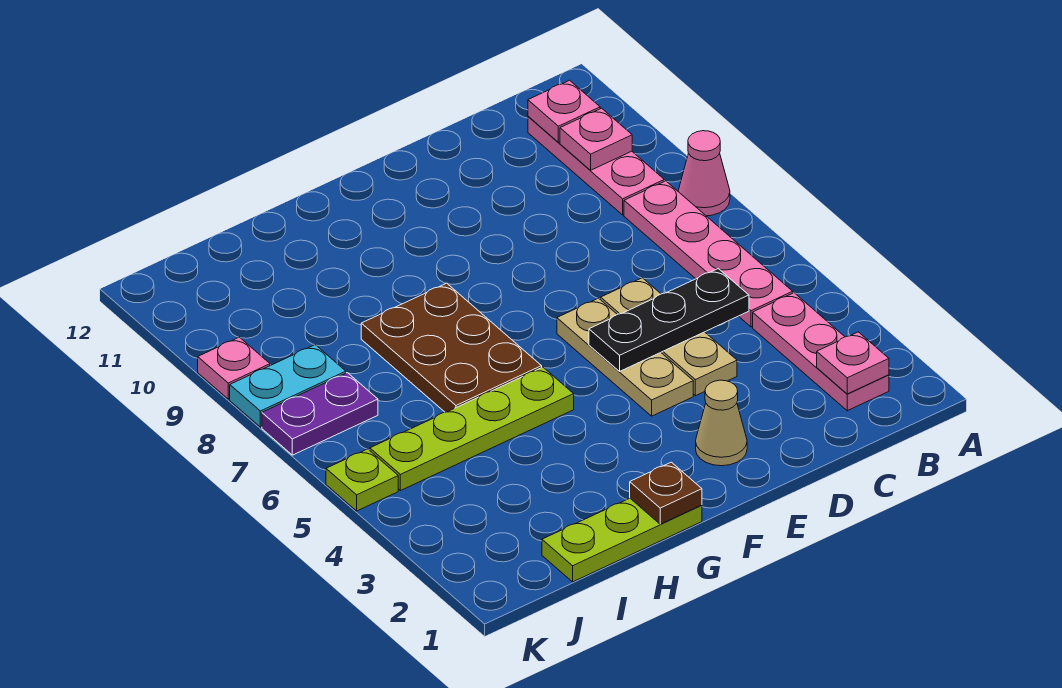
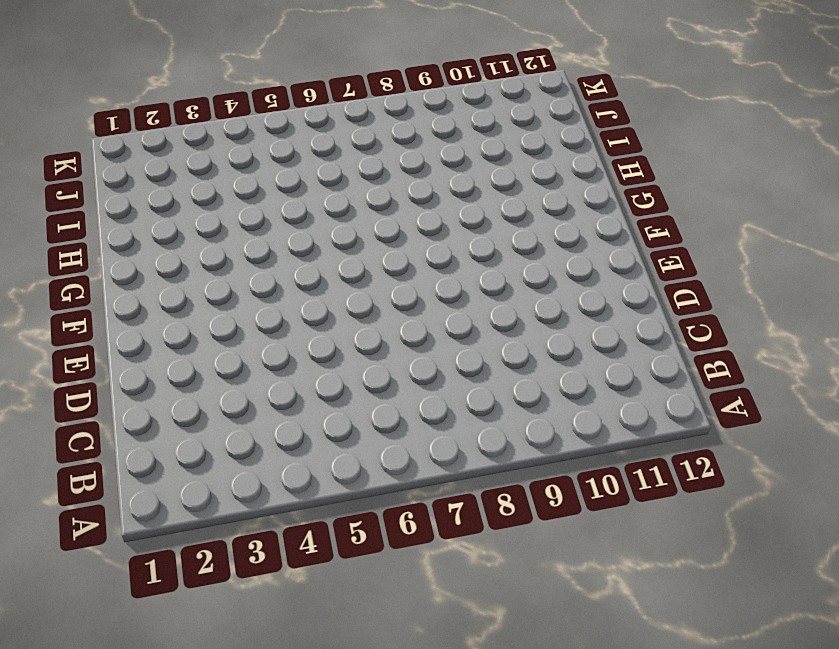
none -> pink 1x1 cone [678,131,730,216]
none -> pink 1x3 plate [753,293,889,411]
none -> pink 1x4 plate [624,181,793,327]

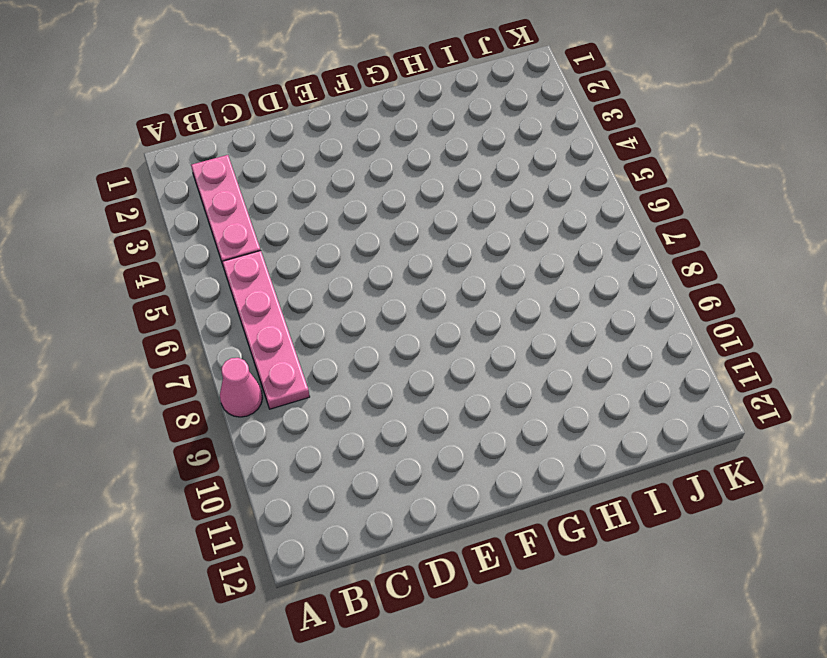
none -> pink 1x3 plate [528,116,664,215]
none -> tan 1x3 plate [601,278,737,396]
none -> tan 1x1 cone [696,380,747,466]

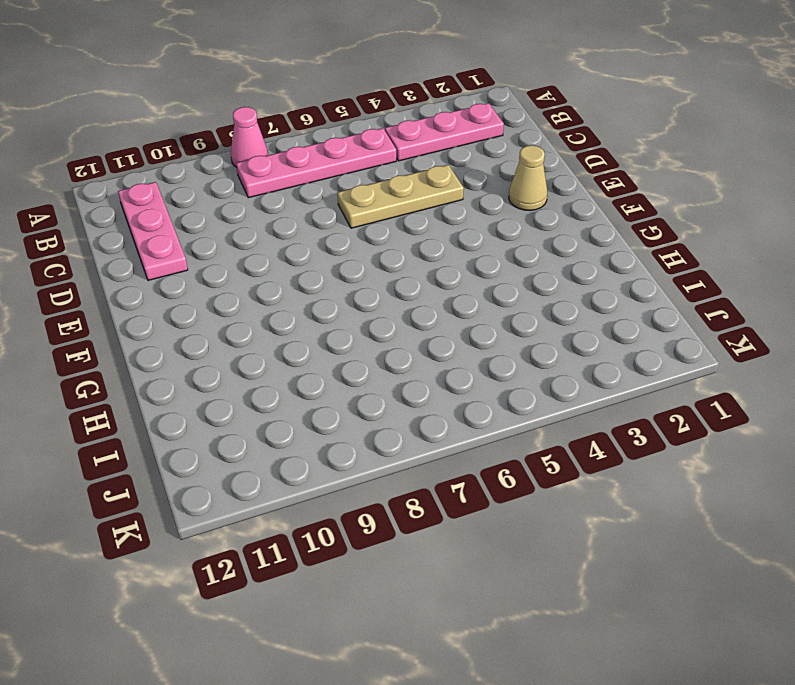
pink 1x3 plate [118,182,188,280] -> pink 1x3 plate turned to [528,116,664,215]
none -> tan 1x3 plate [557,298,693,416]
none -> lime 1x3 plate [542,498,702,582]
none -> lime 1x4 plate [370,367,574,491]

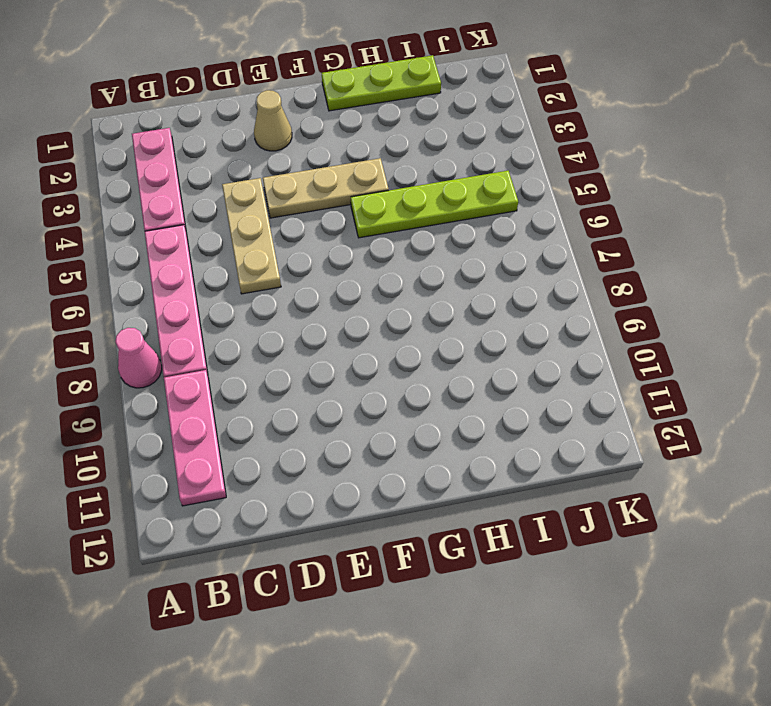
tan 1x3 plate [263,158,389,218] -> tan 1x3 plate turned to [557,298,693,416]
none -> brown 2x3 plate [361,283,542,412]
none -> purple 1x2 plate [262,373,378,455]
none -> cyan 1x2 plate [230,345,346,427]

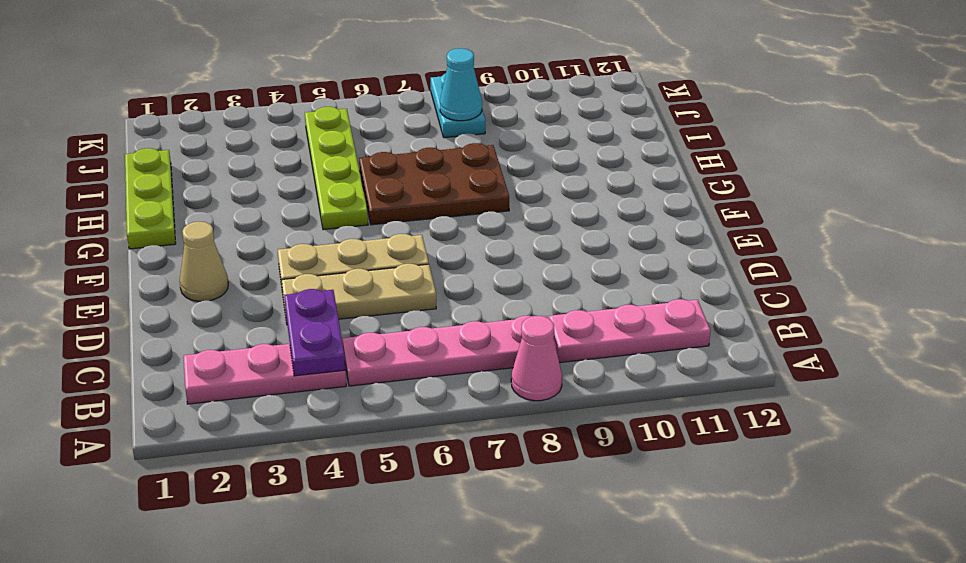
purple 1x2 plate [284,289,345,376] -> purple 1x2 plate moved to [262,373,378,455]
cyan 1x1 cone [440,49,482,121] -> none
none -> lime 1x1 plate [326,449,398,511]
none -> pink 1x1 plate [198,337,270,399]
none -> pink 1x1 plate [817,332,889,394]

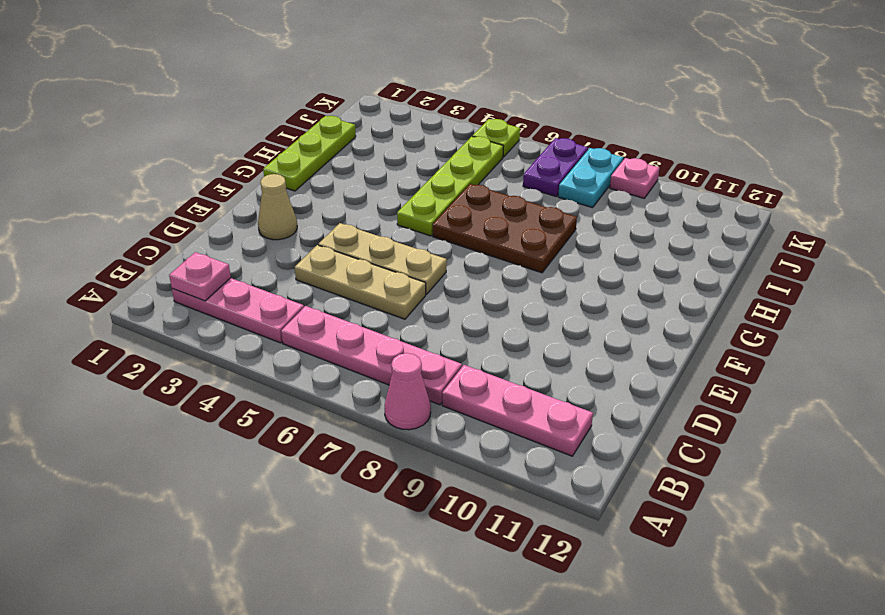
none -> pink 1x1 plate [560,108,632,170]
none -> pink 1x1 plate [528,80,600,142]
none -> black 1x3 plate [589,269,749,371]

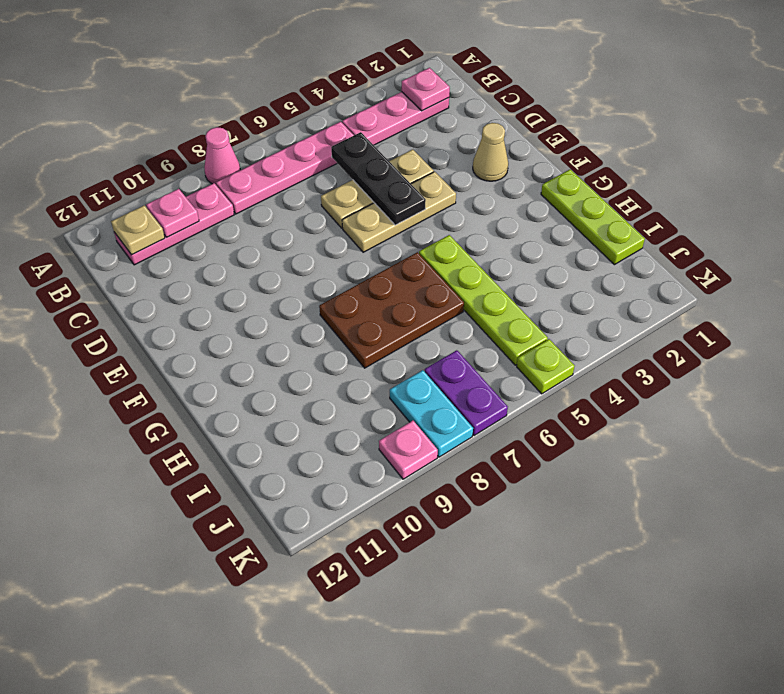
tan 1x1 plate [111,205,165,255] -> pink 1x1 plate [528,80,600,142]
none -> brown 1x1 plate [630,462,702,524]

